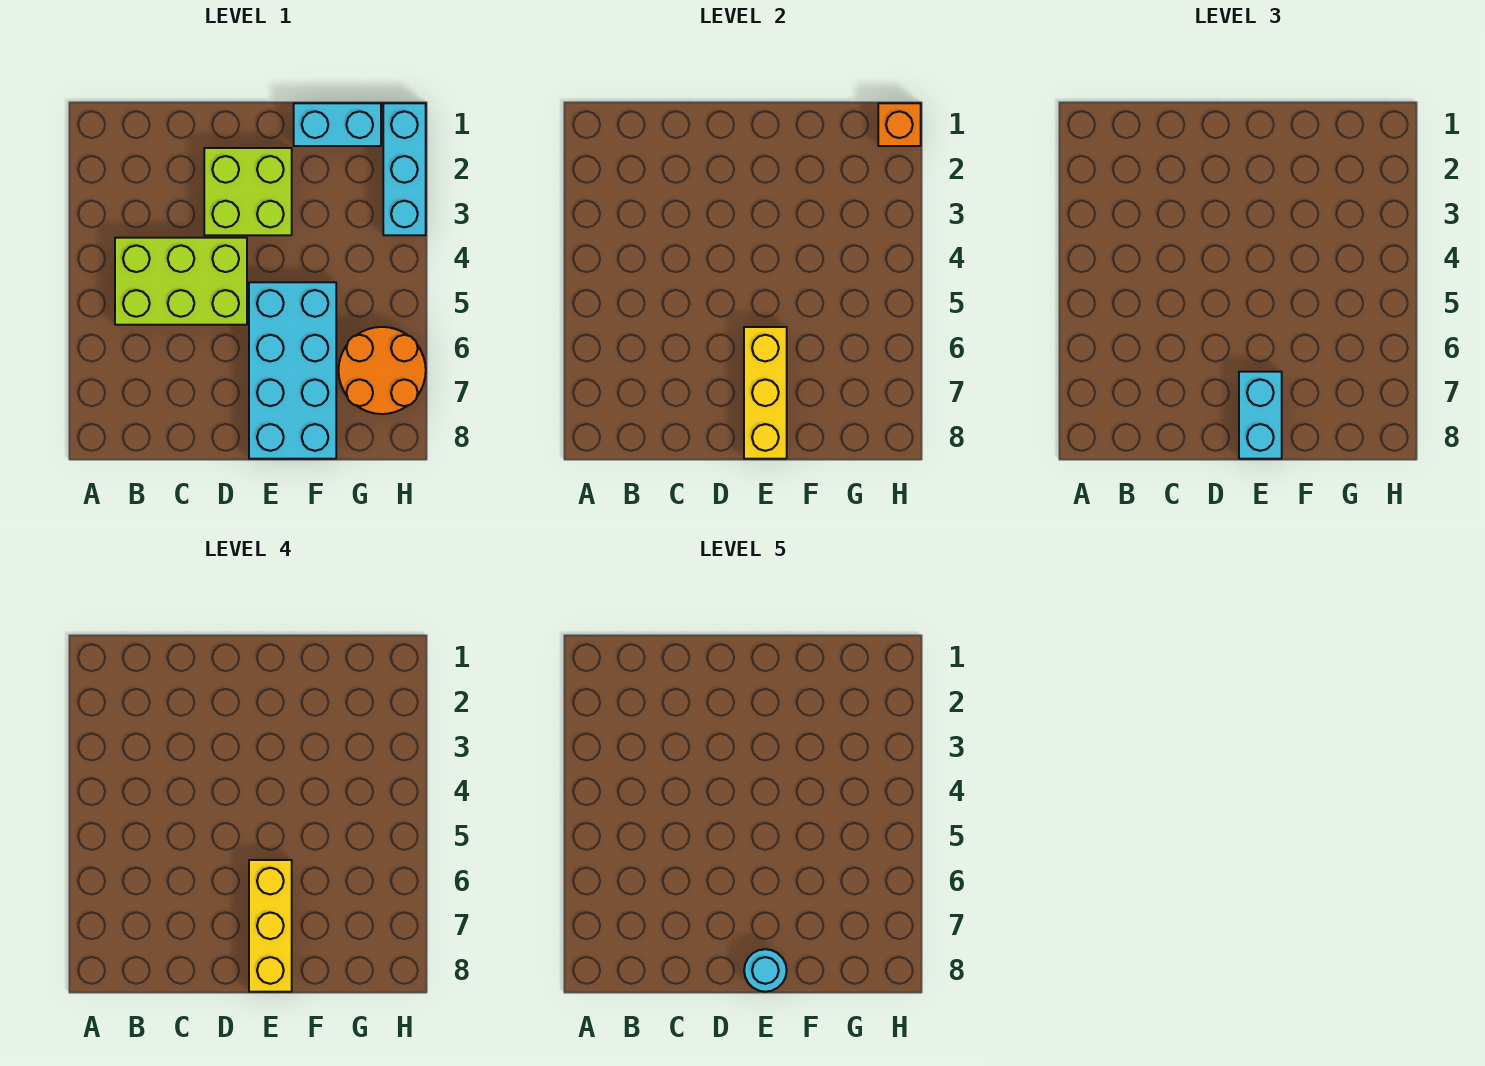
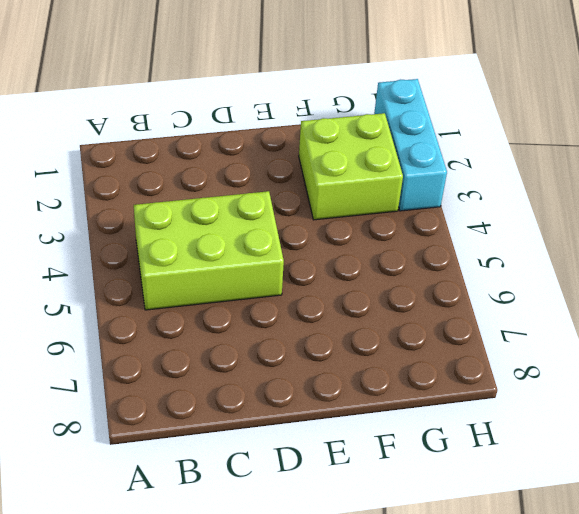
lime 2x2 brick [299,113,403,220] -> lime 2x2 brick moved to [204,148,292,235]
none -> cyan 2x4 brick [249,282,336,459]
none -> cyan 1x2 brick [294,103,381,146]

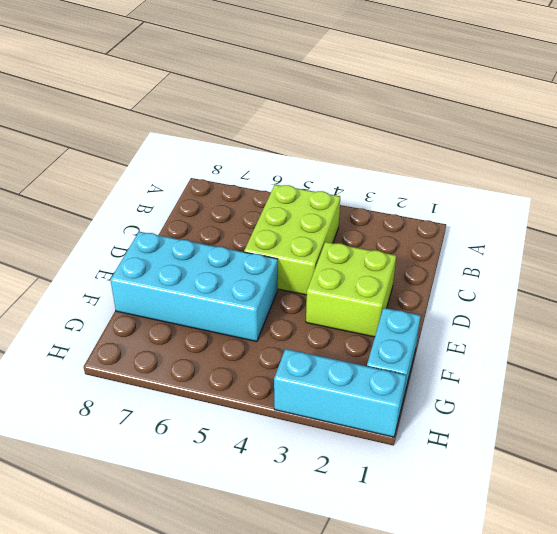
none -> orange 2x2 round brick [339,327,426,414]
none -> yellow 1x3 brick [744,327,787,459]

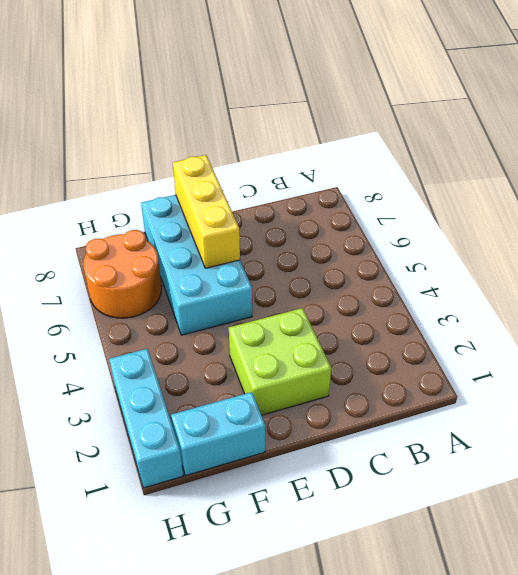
none -> lime 2x3 brick [115,238,247,325]
none -> orange 1x1 brick [878,103,921,146]

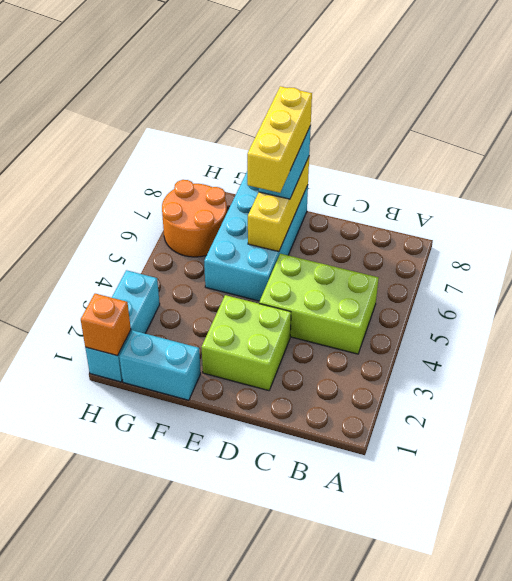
none -> cyan 1x1 round brick [744,949,787,992]

